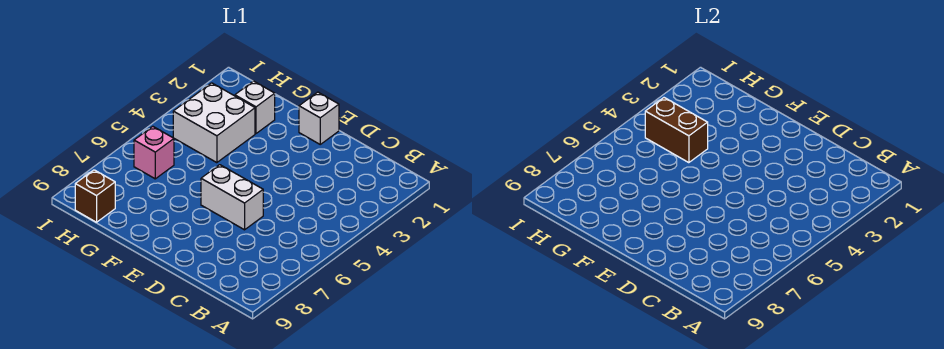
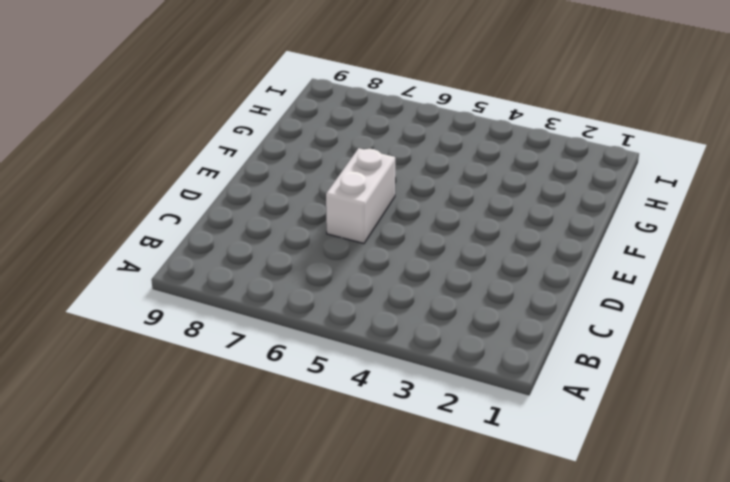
none -> white 1x1 brick [299,92,339,144]
none -> white 1x1 brick [235,81,275,133]

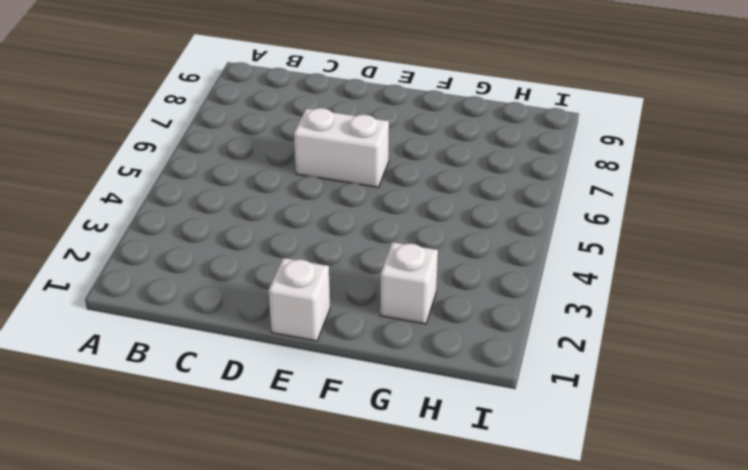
none -> white 2x2 brick [173,83,255,163]
none -> pink 1x1 brick [134,126,174,179]

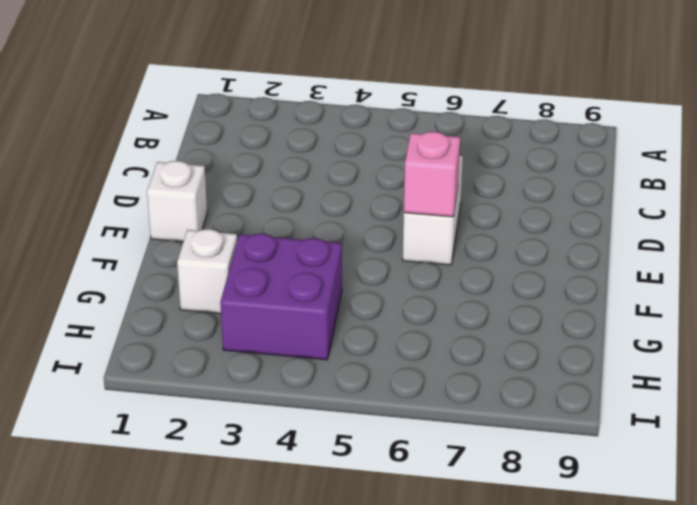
pink 1x1 brick [404,132,460,217] -> pink 1x1 brick moved to [134,126,174,179]
purple 2x2 brick [220,234,342,360] -> white 2x2 brick [173,83,255,163]
none -> brown 1x1 brick [75,170,115,222]
none -> brown 1x2 brick [645,98,708,163]

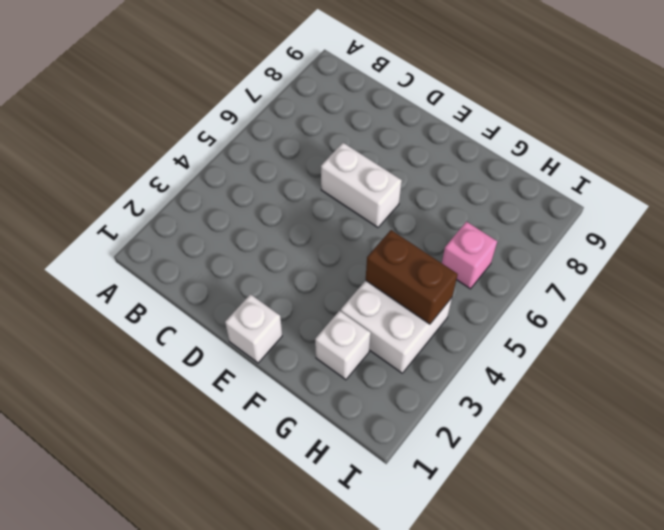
none -> brown 1x1 brick [75,170,115,222]

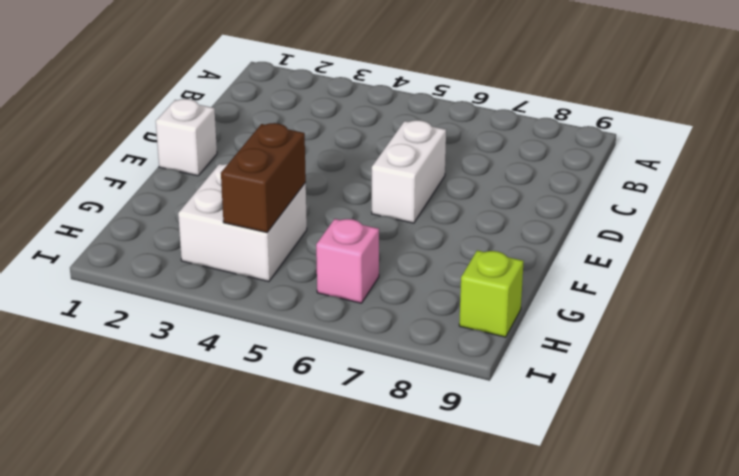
lime 1x1 brick [459,250,524,337] -> brown 1x1 brick [75,170,115,222]
none -> white 1x1 brick [235,81,275,133]

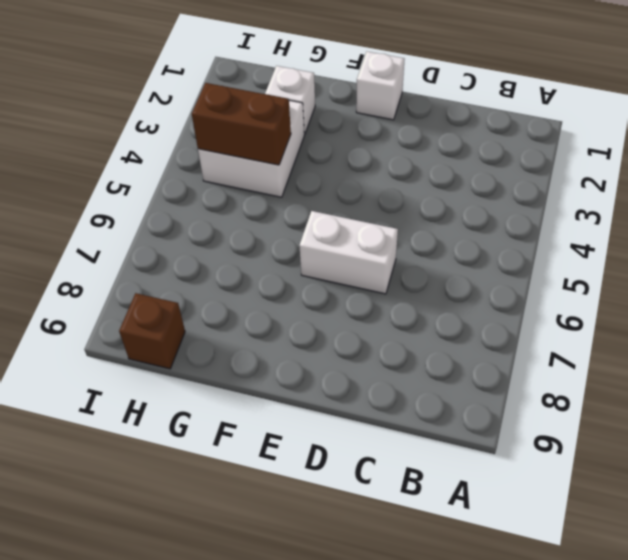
none -> pink 1x1 brick [134,126,174,179]

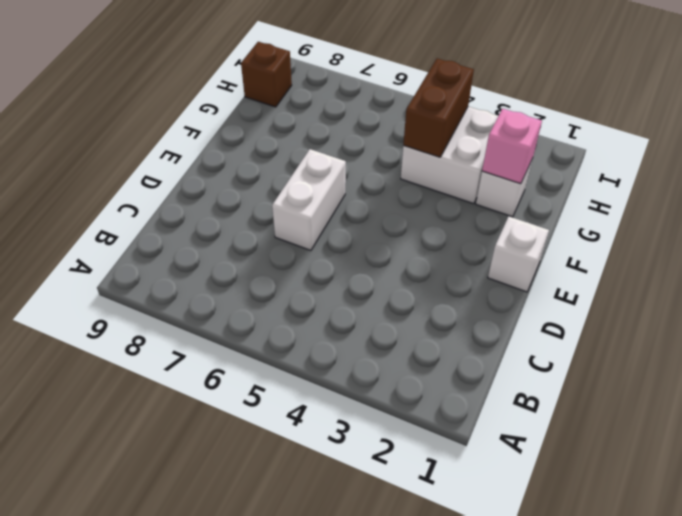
pink 1x1 brick [482,108,542,184] -> pink 1x1 brick moved to [134,126,174,179]

